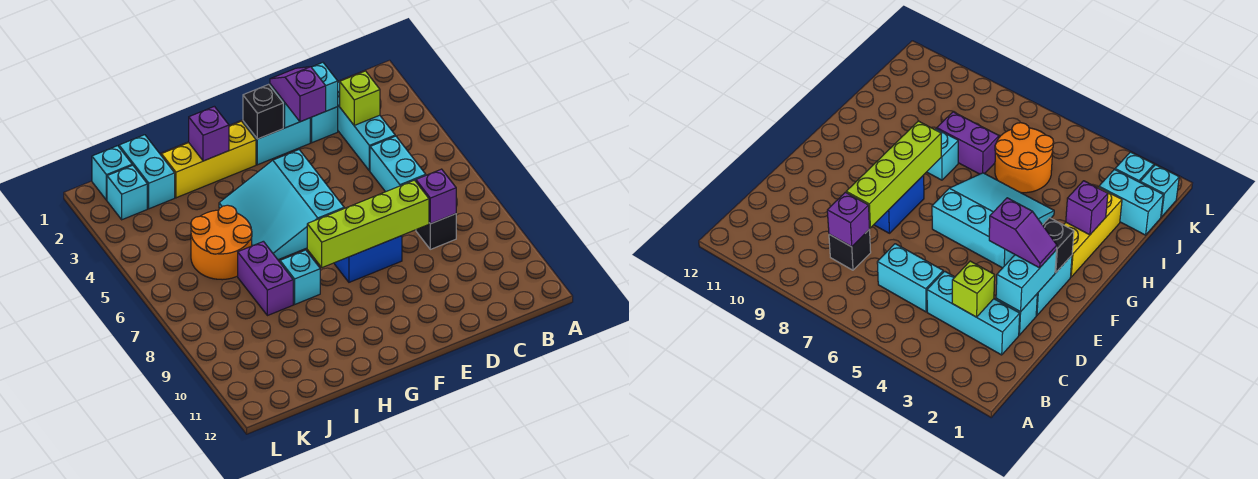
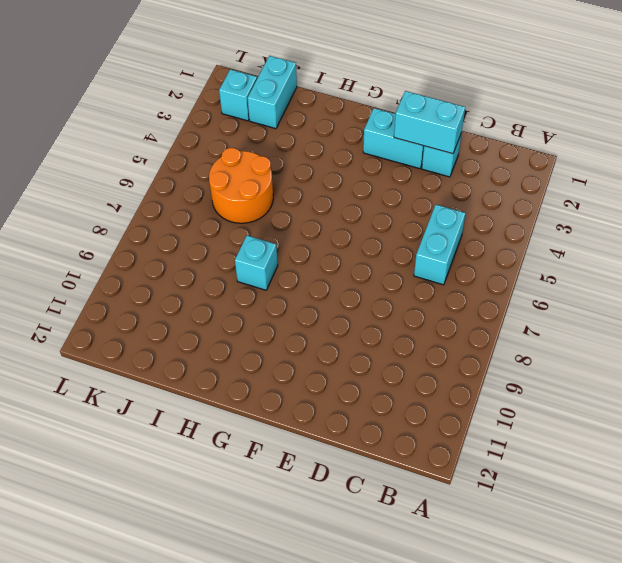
none -> cyan 1x3 brick [338,82,395,171]
none -> black 1x1 brick [416,214,456,249]
none -> blue 1x2 brick [334,236,402,282]

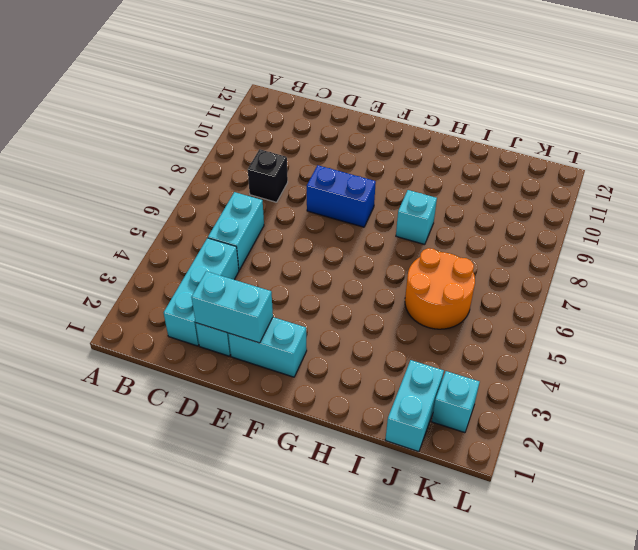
none -> cyan 3x3 slope [219,150,344,260]
none -> yellow 1x3 brick [161,121,256,198]
none -> purple 1x2 brick [238,241,293,316]

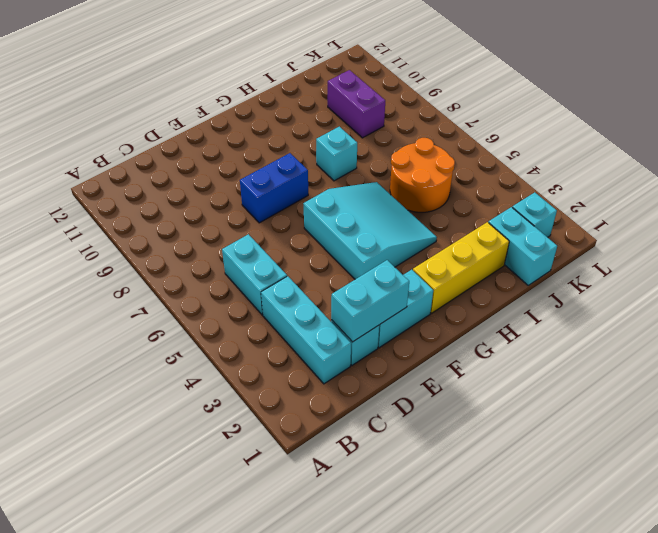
purple 1x2 brick [328,70,385,138] -> purple 1x2 brick moved to [238,241,293,316]
none -> black 1x1 brick [416,214,456,249]
none -> cyan 1x1 brick [92,146,132,200]
none -> lime 1x1 brick [340,71,380,125]

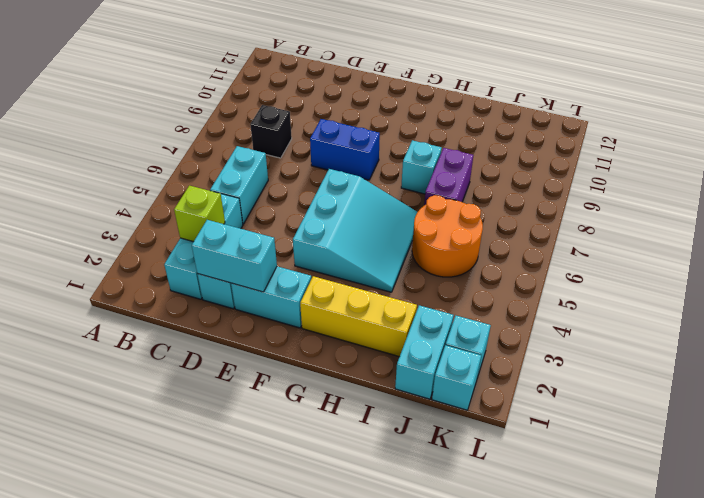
none -> purple 1x1 brick [416,169,456,224]
none -> lime 1x4 brick [307,180,429,268]
none -> black 1x1 brick [243,84,283,139]

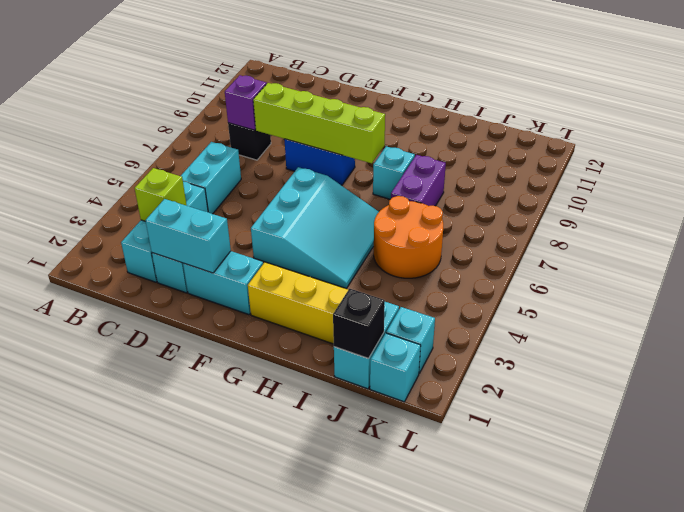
black 1x1 brick [333,289,385,359] -> black 1x1 brick moved to [243,84,283,139]
none -> purple 1x1 brick [189,106,229,161]
none -> purple 1x2 slope [270,67,326,122]

